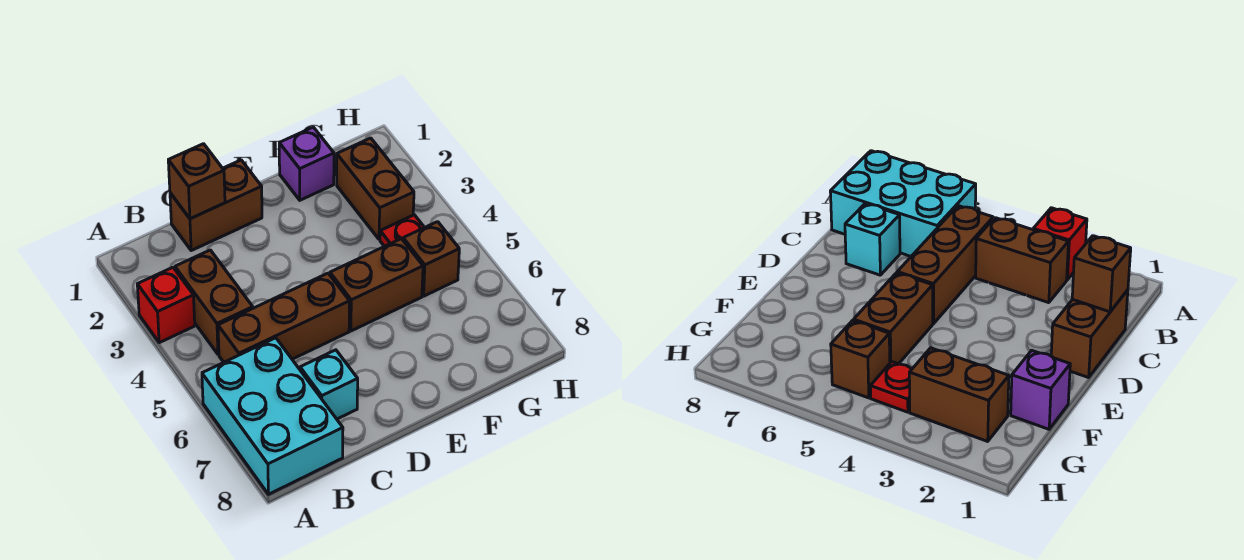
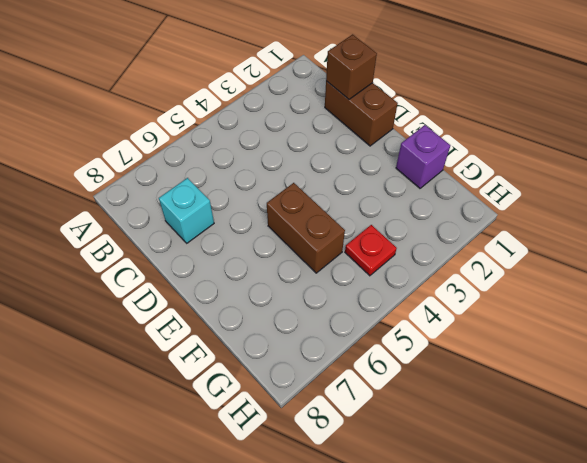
none -> red 1x1 brick [137,267,195,343]
none -> cyan 2x3 brick [202,338,343,494]
none -> brown 1x2 brick [175,250,253,354]

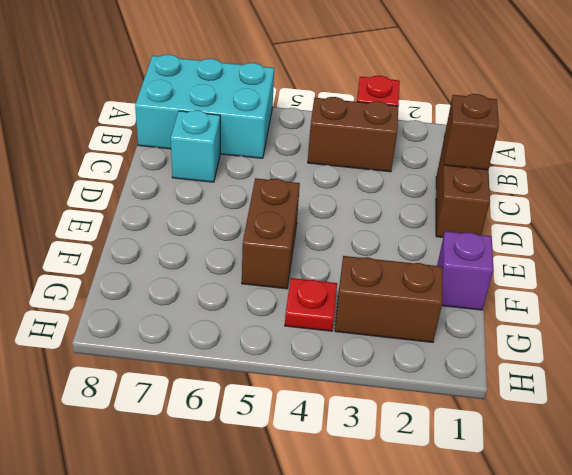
none -> brown 1x3 brick [218,273,350,362]
none -> brown 1x1 brick [403,222,459,296]

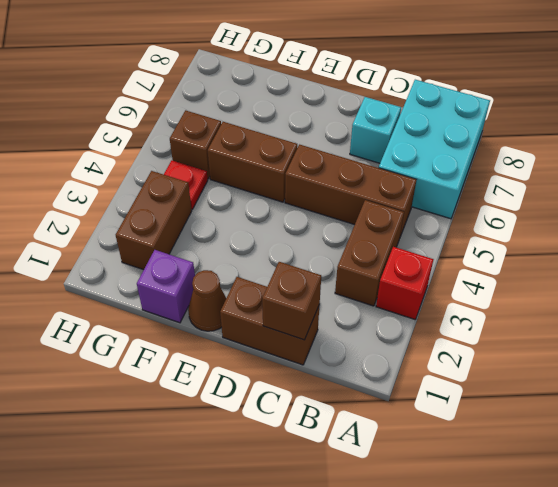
brown 1x1 cone [188,270,226,331] -> none

